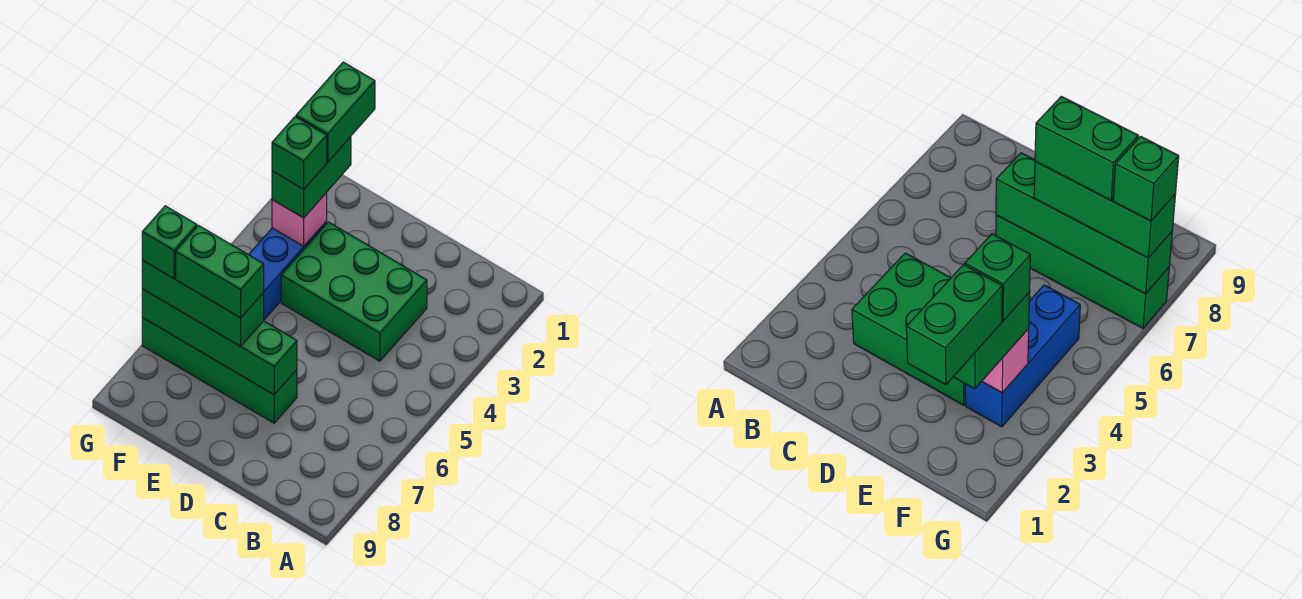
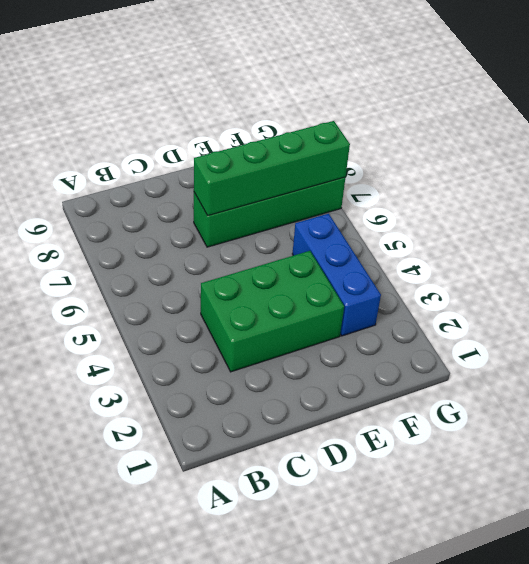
none -> pink 1x1 brick [272,193,327,246]
none -> green 1x3 brick [142,260,264,346]

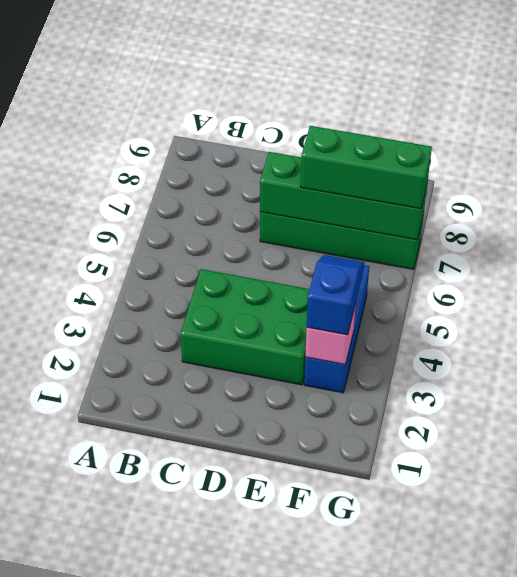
blue 1x2 slope [307,255,364,335] -> green 1x2 brick [272,137,351,218]
none -> green 1x2 brick [176,226,264,318]
none -> green 1x2 brick [296,62,375,162]

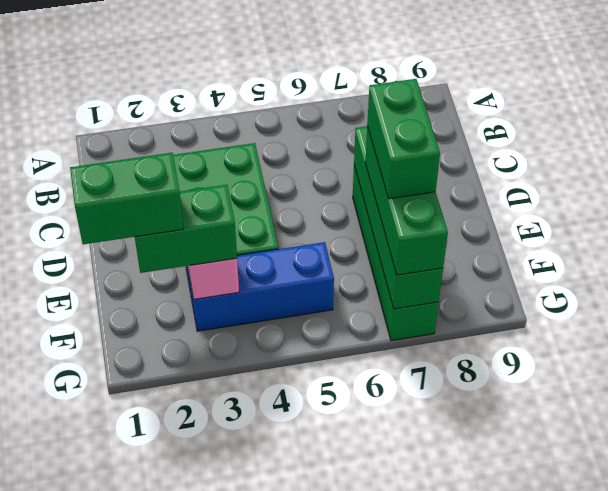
none -> green 1x1 brick [272,117,327,189]
none -> green 1x1 brick [142,206,197,279]

